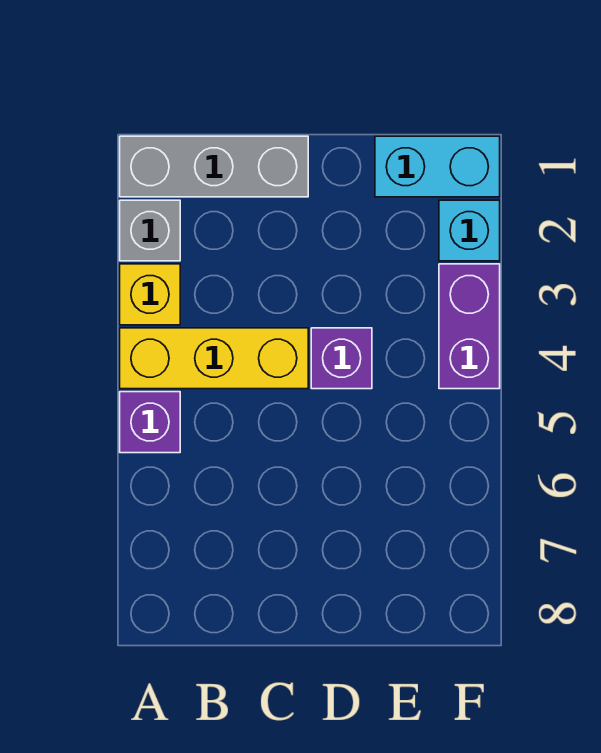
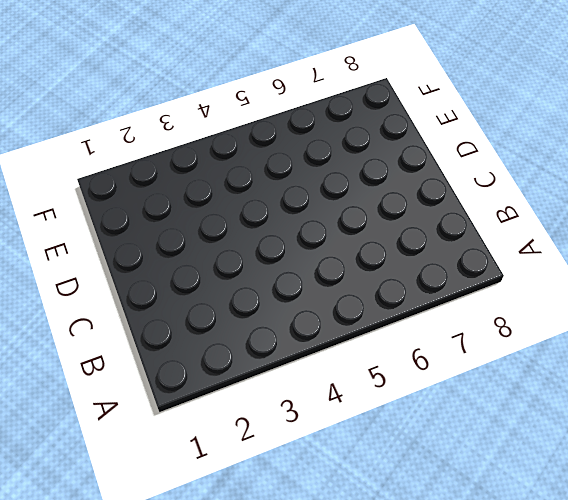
none -> grey 1x3 brick [120,136,308,197]
none -> grey 1x1 brick [120,200,180,261]

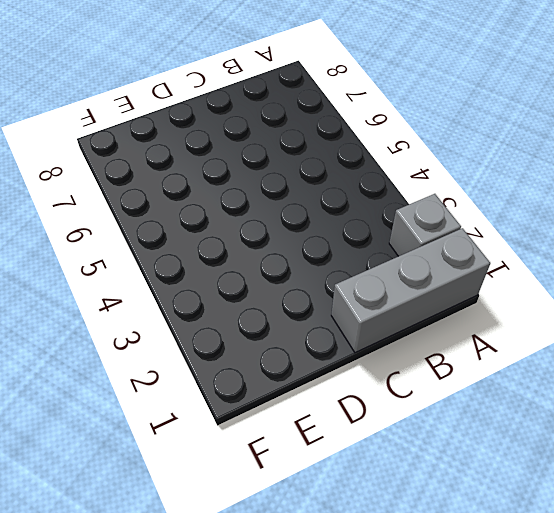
none -> yellow 1x1 brick [120,264,180,325]
none -> yellow 1x3 brick [120,328,308,389]

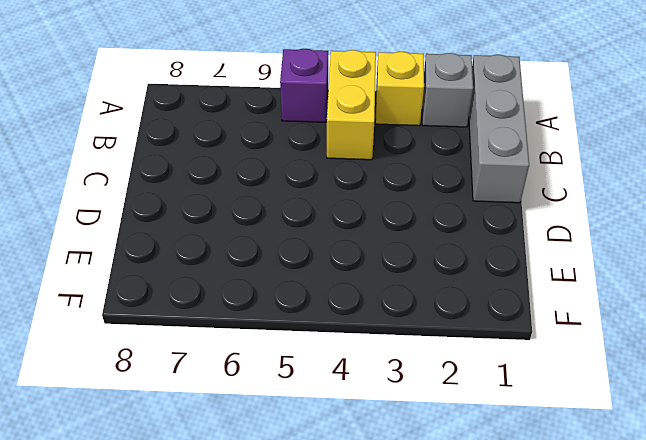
yellow 1x2 brick [327,50,376,160] -> yellow 1x3 brick [120,328,308,389]
none -> purple 1x1 brick [311,328,372,389]
none -> cyan 1x2 brick [375,136,500,197]

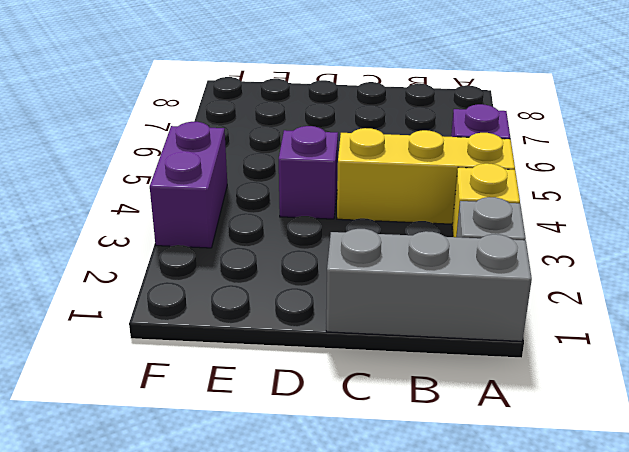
none -> cyan 1x2 brick [375,136,500,197]
none -> cyan 1x1 brick [439,200,500,261]

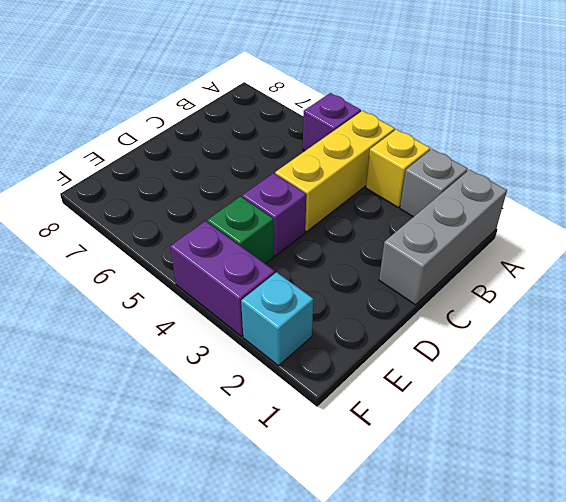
green 1x1 brick [207,196,274,264] -> none
none -> cyan 1x2 brick [375,136,500,197]

